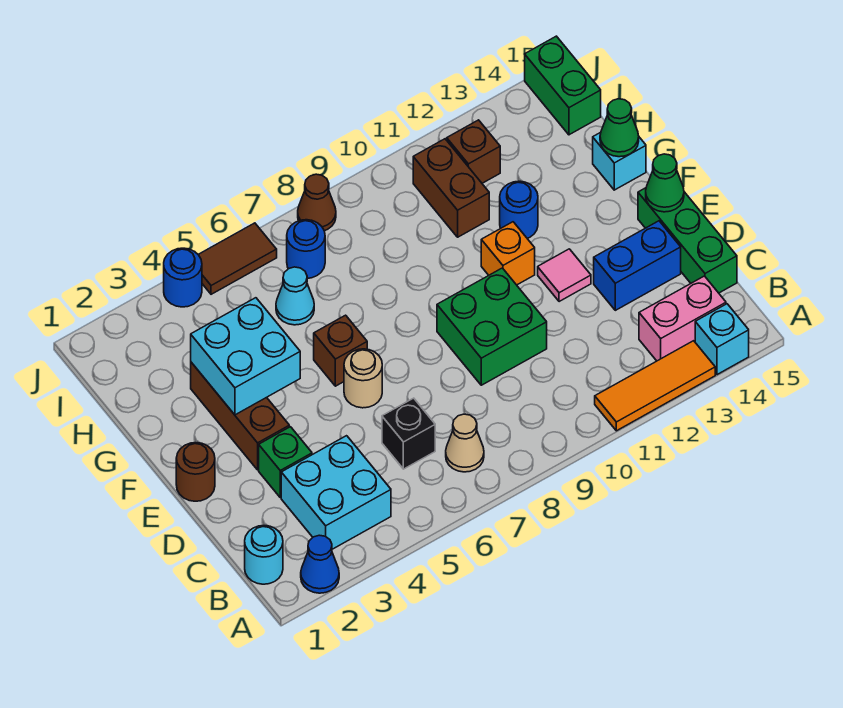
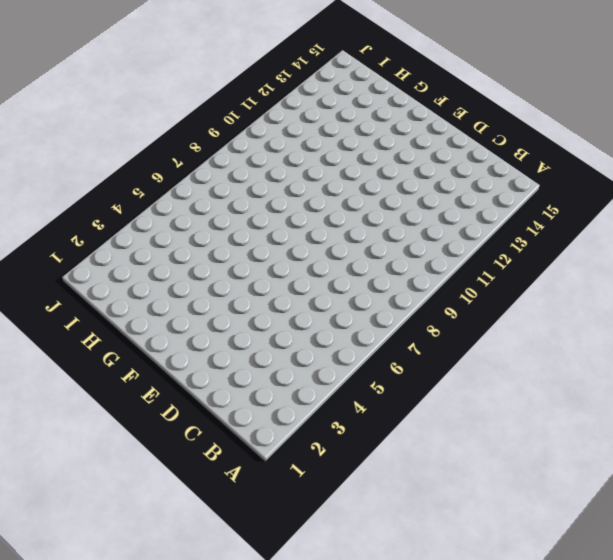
none -> blue 1x1 cone [301,535,339,593]
none -> orange 1x3 tile [595,341,715,431]
none -> cyan 1x1 brick [695,304,749,375]
none -> cyan 1x1 round brick [245,525,283,584]

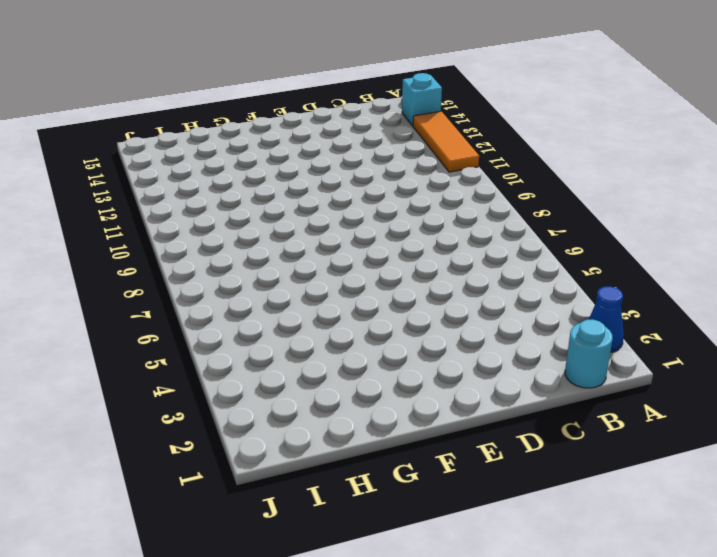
none -> cyan 2x2 brick [281,436,391,549]
none -> tan 1x1 cone [446,414,484,472]
none -> pink 1x2 brick [639,276,726,361]
none -> black 1x1 brick [382,398,435,469]

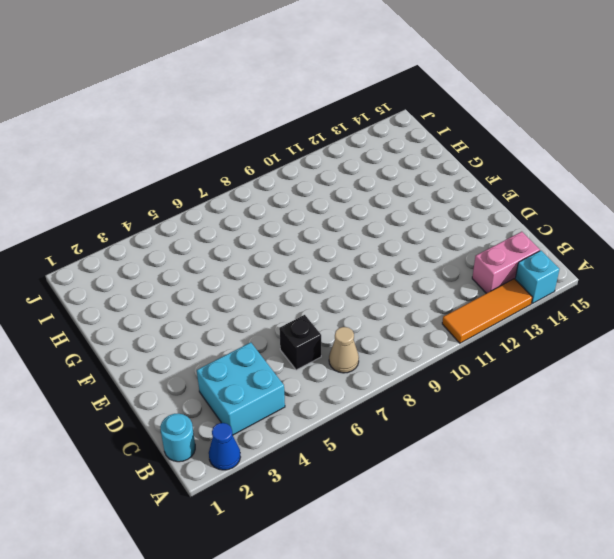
none -> green 1x3 brick [638,188,737,293]
none -> green 1x1 brick [259,427,312,498]
none -> green 2x2 brick [437,268,547,385]
none -> blue 1x2 brick [594,221,681,310]

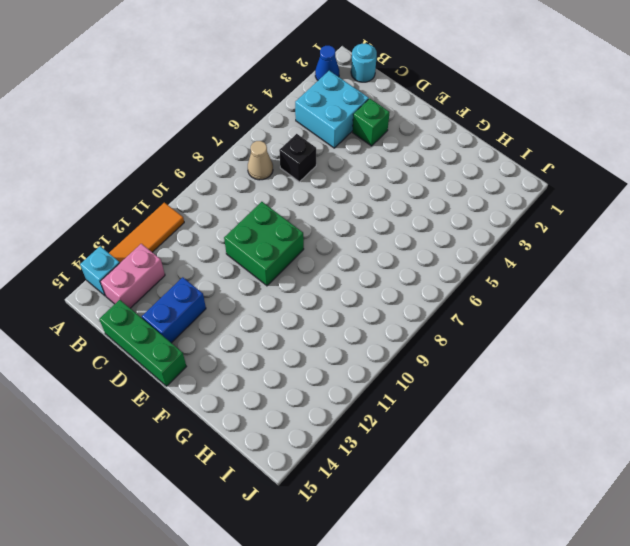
none -> brown 1x1 round brick [176,443,215,501]
none -> brown 1x3 brick [191,362,289,470]
none -> tan 1x1 round brick [344,349,382,408]
none -> pink 1x1 tile [538,249,591,302]

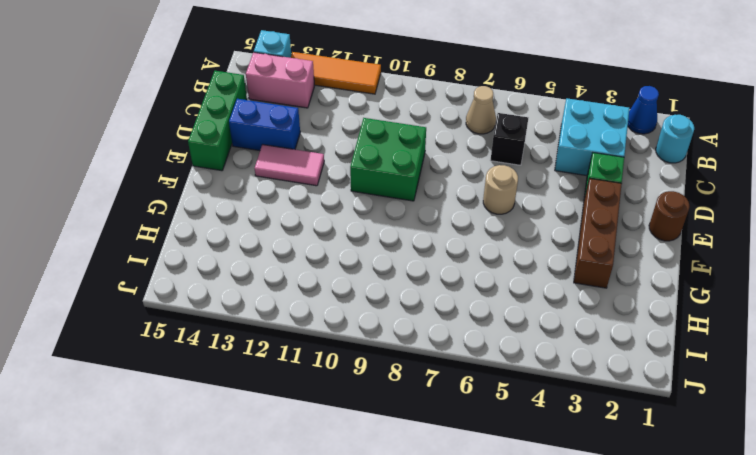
pink 1x2 tile [255,145,324,186] -> pink 1x1 tile [538,249,591,302]
none -> brown 1x1 brick [314,315,367,386]
none -> orange 1x1 brick [481,222,535,285]
none -> blue 1x1 round brick [500,181,538,238]
none -> cyan 1x1 brick [593,132,646,190]

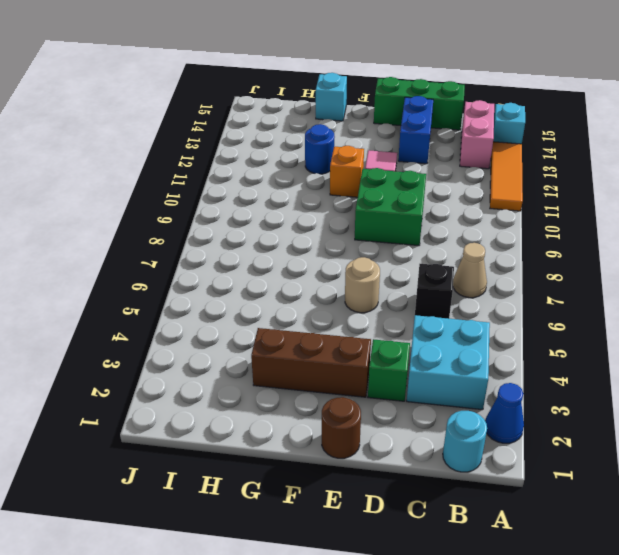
none -> brown 1x1 brick [314,315,367,386]
none -> cyan 1x1 cone [276,267,314,325]
none -> brown 1x2 brick [413,139,489,237]
none -> blue 1x1 round brick [287,220,325,278]

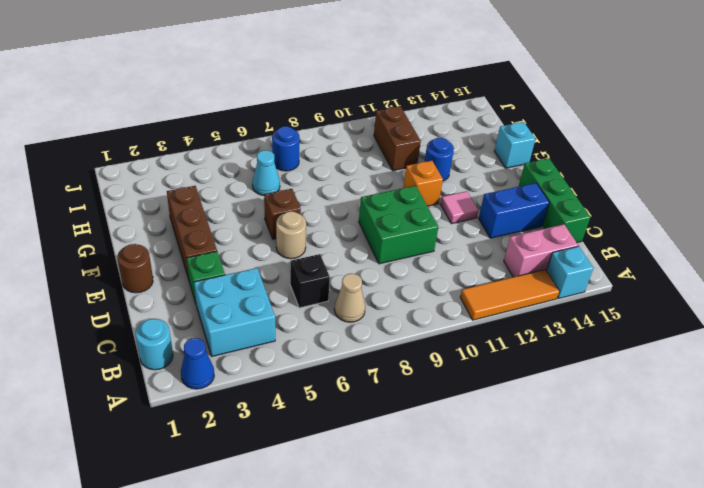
none -> brown 1x1 brick [447,120,500,183]
none -> green 1x2 brick [525,36,601,135]
none -> blue 1x1 round brick [164,248,202,307]
none -> brown 1x2 tile [198,223,277,294]

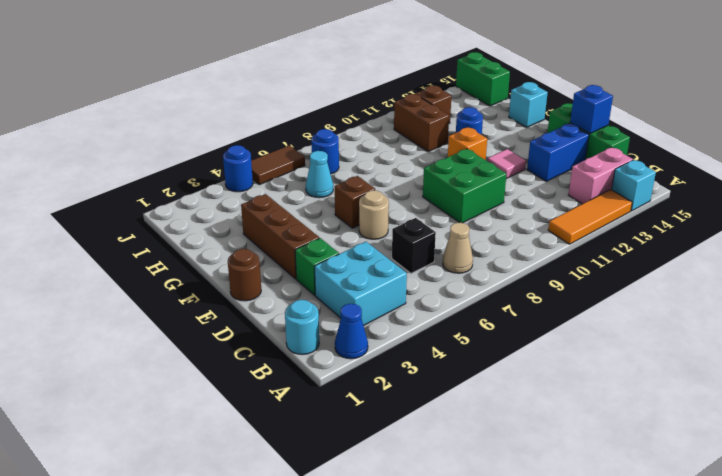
blue 1x1 brick [570,85,613,134] -> none
none -> brown 1x1 cone [298,174,336,231]
none -> green 1x1 cone [646,154,684,212]
none -> cyan 2x2 brick [191,298,300,415]
none -> green 1x1 cone [600,99,639,157]

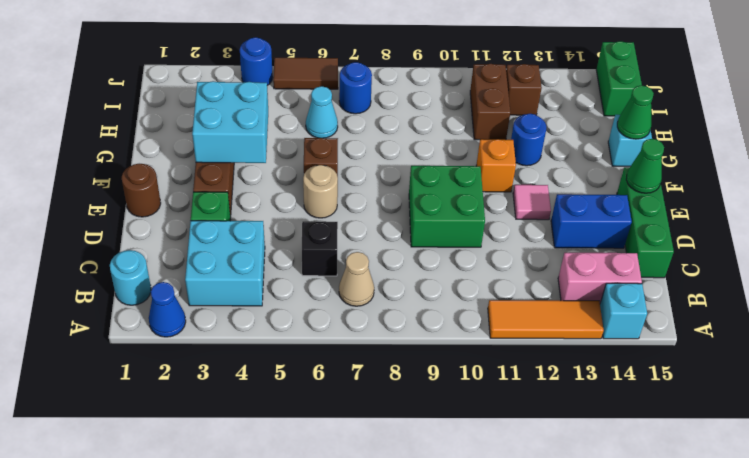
none -> brown 1x1 cone [298,174,336,231]

